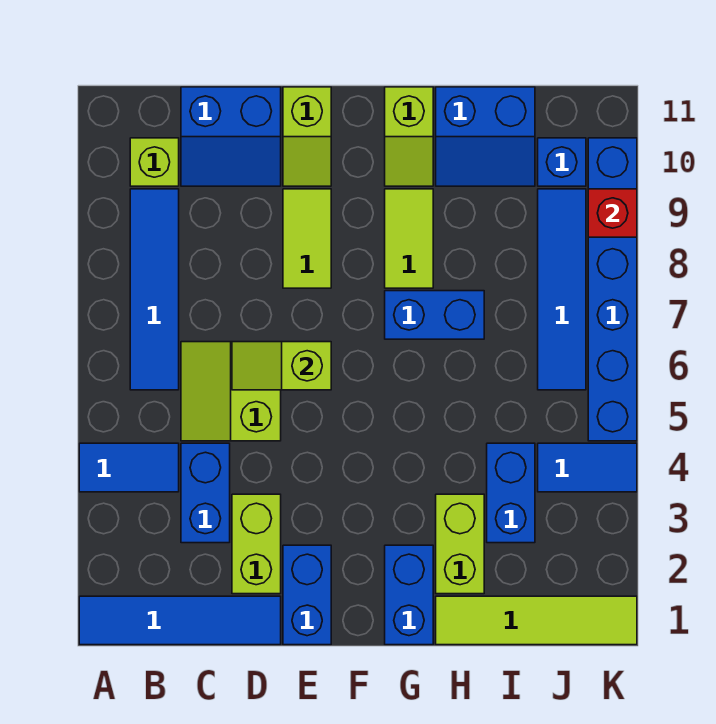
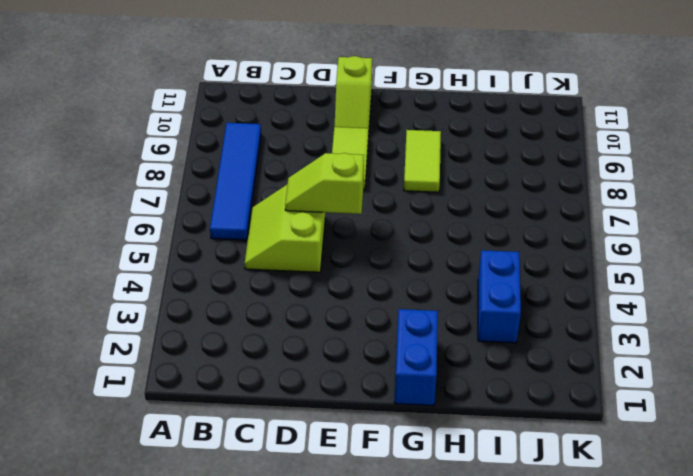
none -> blue 1x4 tile [79,596,281,645]
none -> blue 1x2 tile [79,443,179,492]
none -> lime 1x1 brick [130,138,179,186]

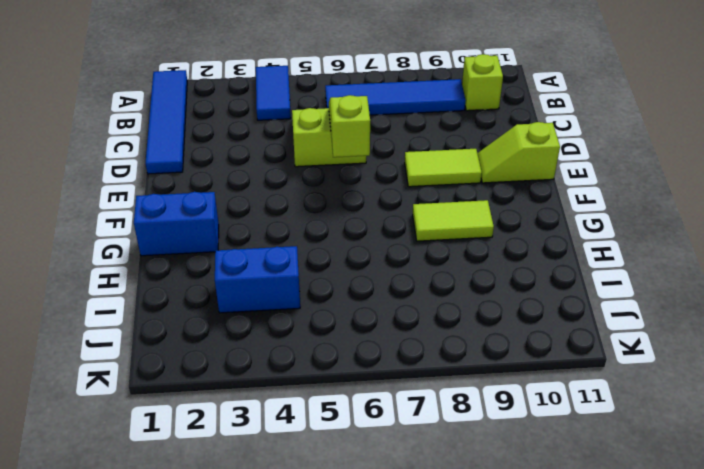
none -> blue 1x2 brick [181,443,230,543]
none -> blue 2x2 slope [181,87,281,186]
none -> lime 1x2 brick [232,494,281,594]

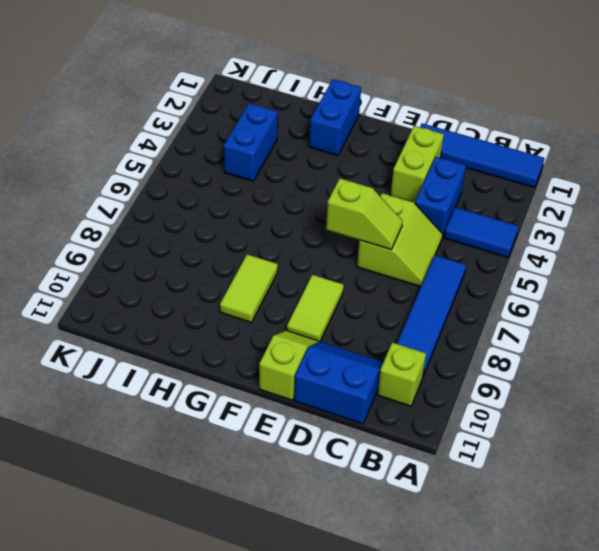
none -> blue 1x2 brick [283,545,331,645]
none -> blue 1x2 brick [385,291,484,339]
none -> lime 1x2 slope [385,87,433,186]

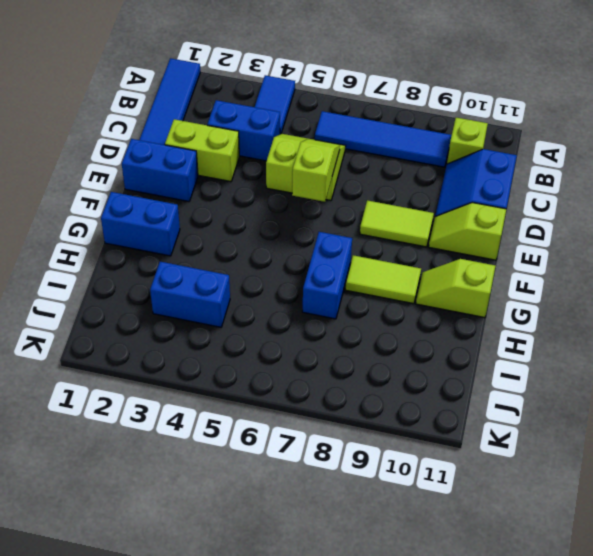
none -> lime 1x4 tile [436,596,637,645]
none -> lime 1x2 brick [436,494,484,594]
none -> blue 2x2 slope [436,87,535,186]

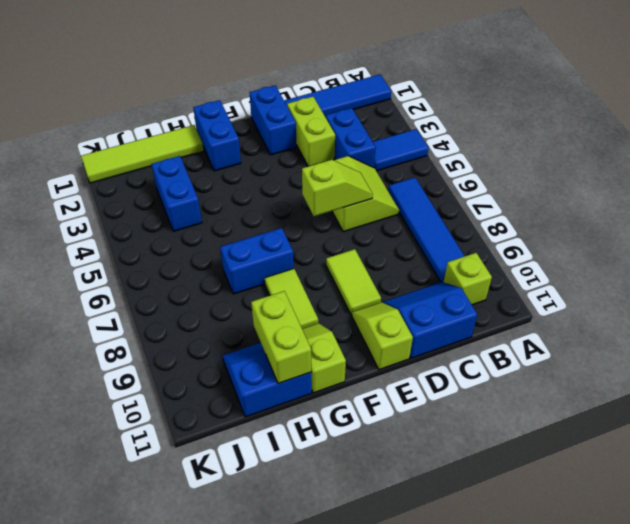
lime 1x2 brick [251,291,311,384] -> lime 1x2 brick moved to [436,494,484,594]
none -> blue 1x2 tile [538,443,637,492]
none -> blue 1x4 tile [538,189,586,390]
none -> blue 1x1 brick [538,138,586,186]

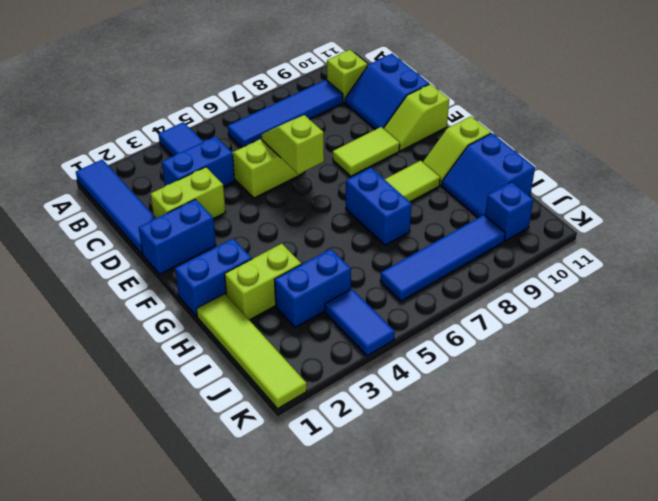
none -> blue 1x6 brick [588,138,637,441]
none -> red 1x1 brick [588,189,637,237]

